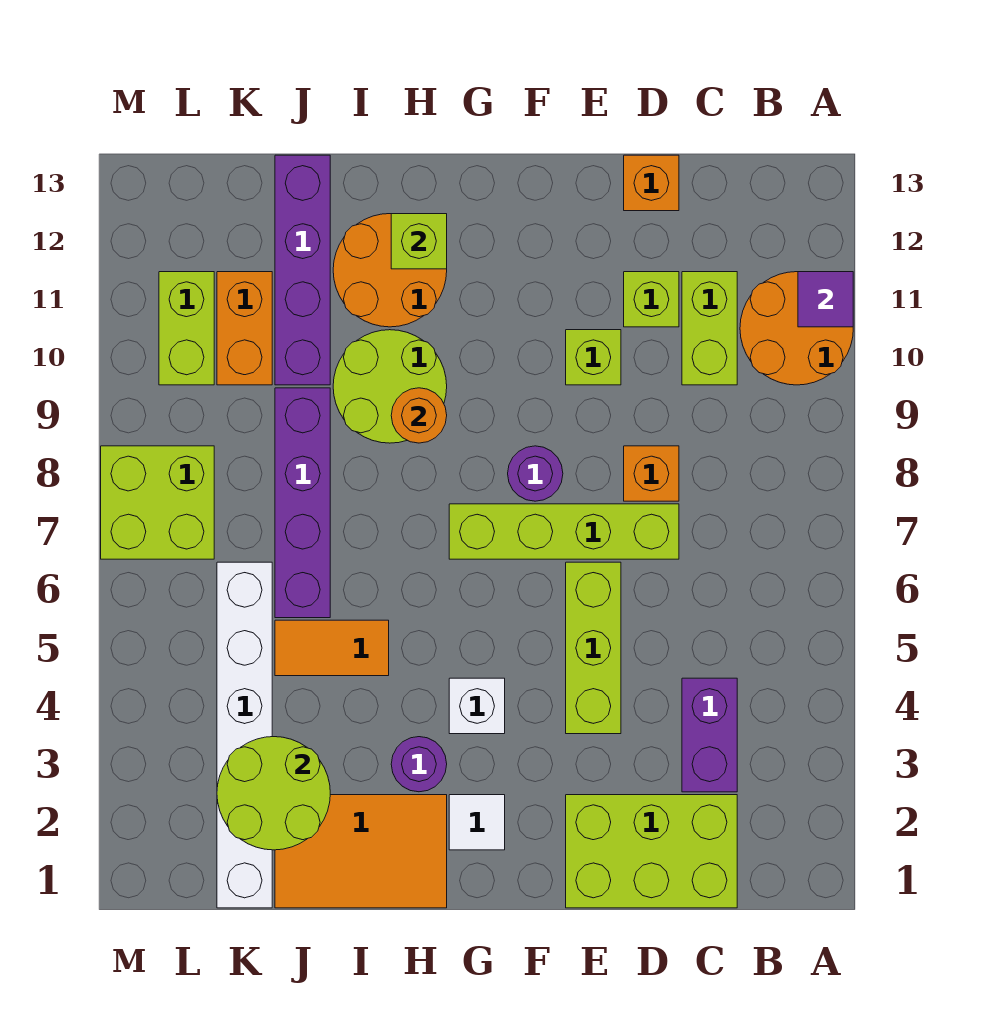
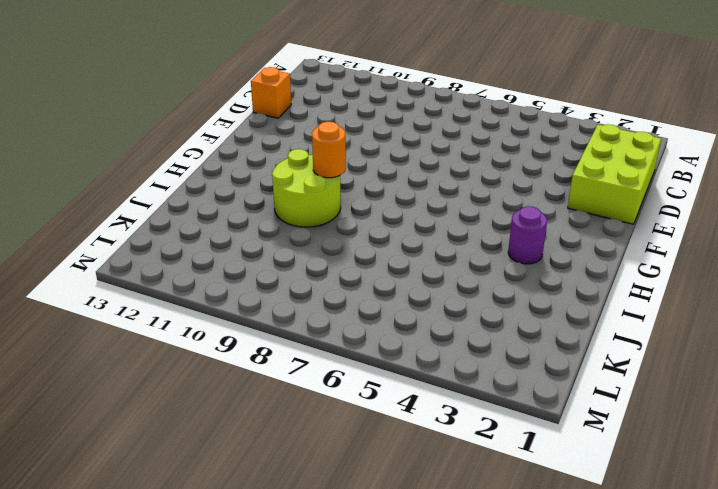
none -> orange 2x2 round brick [740,272,853,385]
none -> purple 1x2 brick [682,678,737,792]
none -> lime 1x2 brick [682,272,737,385]

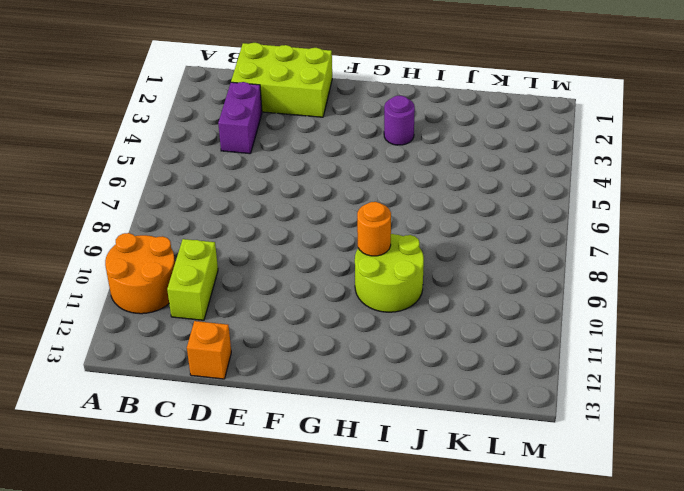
none -> lime 1x4 brick [449,504,679,559]
none -> orange 1x1 brick [624,446,679,501]
none -> lime 1x1 brick [624,272,679,327]

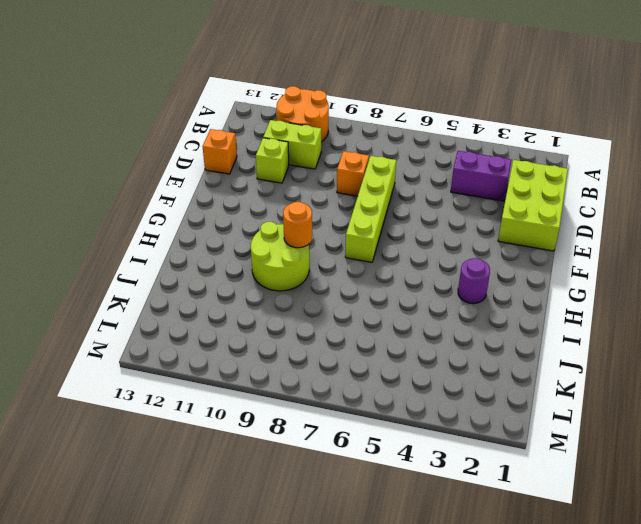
none -> lime 1x3 brick [566,562,621,734]
none -> lime 1x1 brick [566,330,621,385]
none -> purple 1x1 round brick [508,446,563,501]

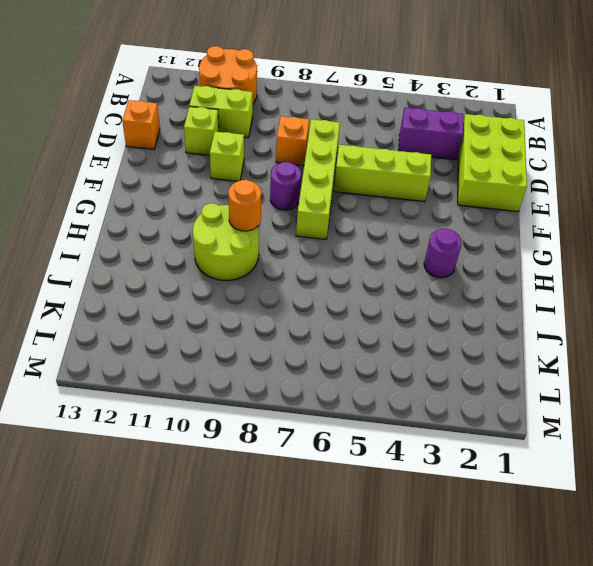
none -> white 1x1 tile [449,795,505,850]
none -> white 1x1 brick [449,678,505,734]
none -> orange 2x3 tile [275,795,447,908]

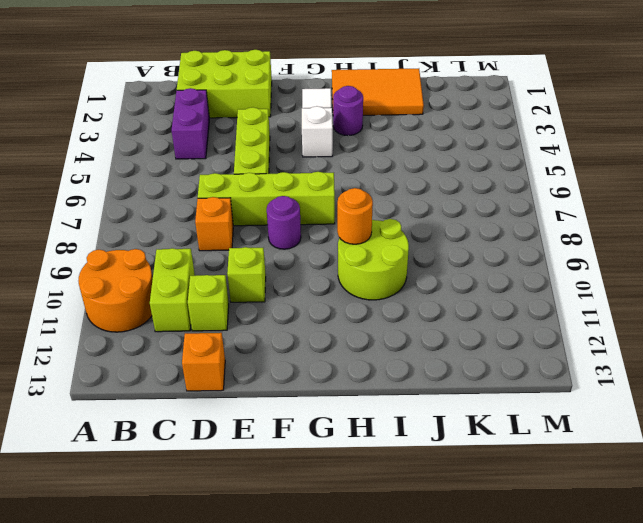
none -> orange 2x2 round brick [333,214,447,327]
none -> orange 1x2 tile [275,620,389,676]
none -> purple 1x4 brick [275,388,330,618]

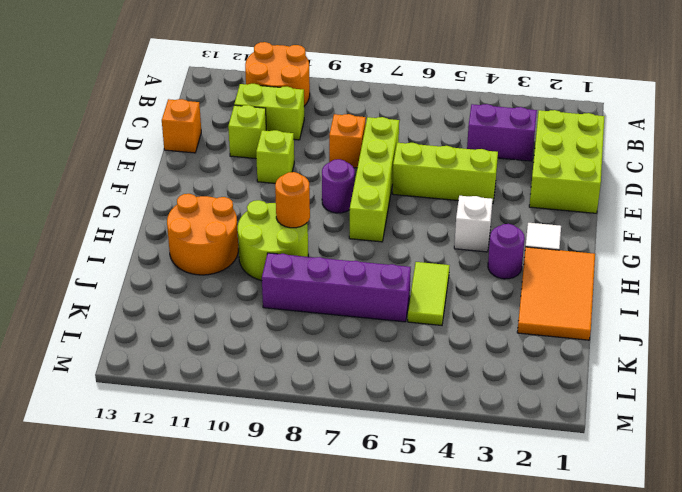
lime 1x2 tile [408,262,450,325] -> orange 1x2 tile [275,620,389,676]
none -> purple 1x4 brick [275,155,330,385]
none -> white 1x6 brick [217,562,272,908]
none -> orange 1x2 brick [217,272,272,385]

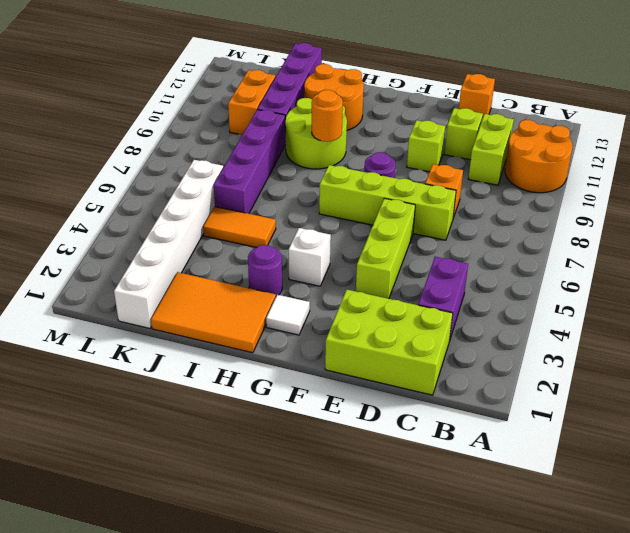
none -> lime 2x2 brick [101,446,214,559]
none -> lime 1x2 brick [159,272,214,385]
none -> purple 1x1 tile [798,272,853,327]

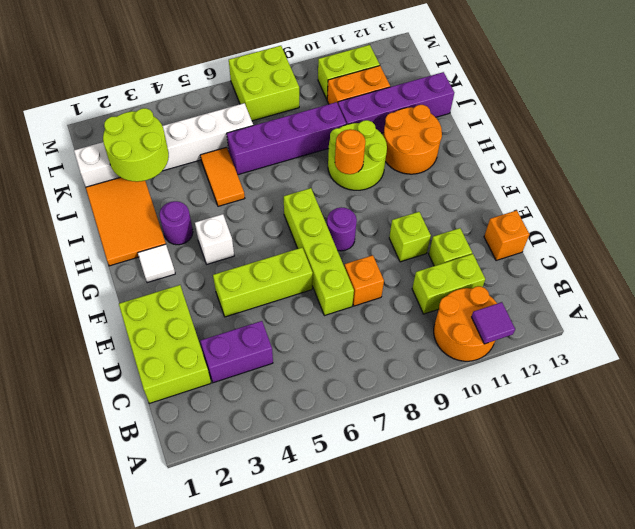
none -> lime 1x1 brick [391,214,447,269]

